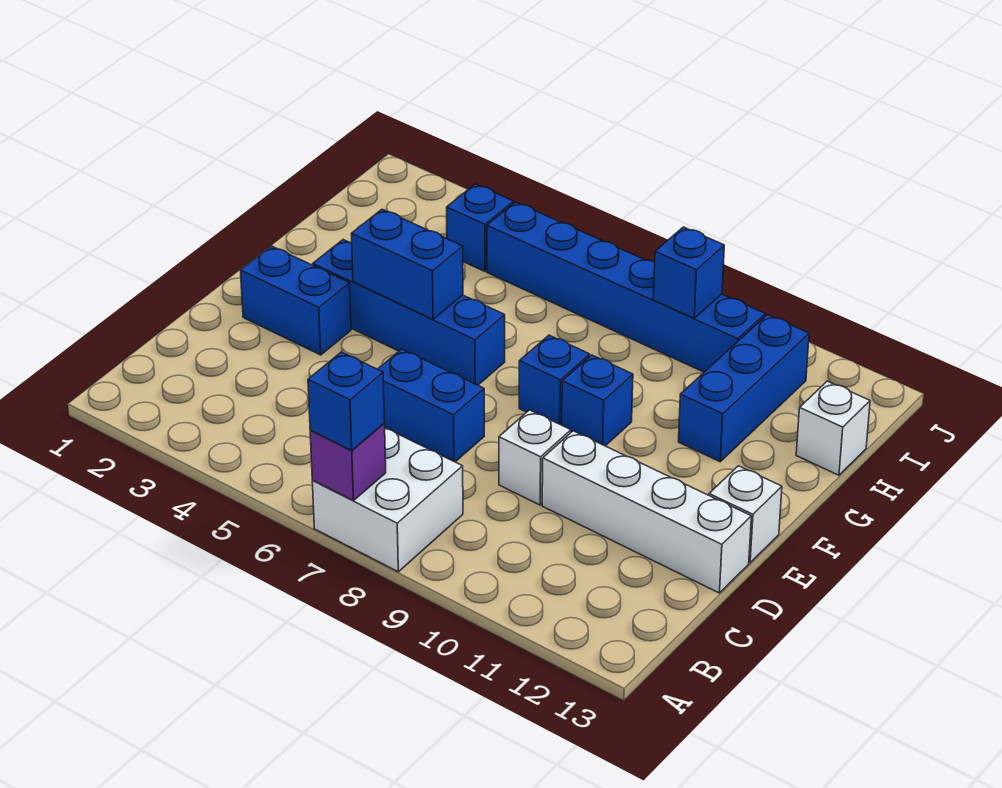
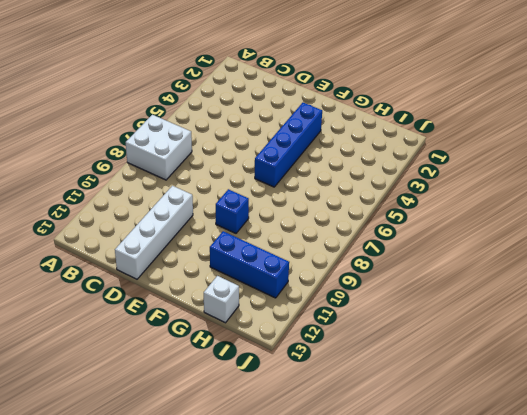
none -> blue 1x2 brick [378,349,484,462]
none -> white 1x1 brick [499,410,571,505]
none -> blue 1x2 brick [240,246,351,355]

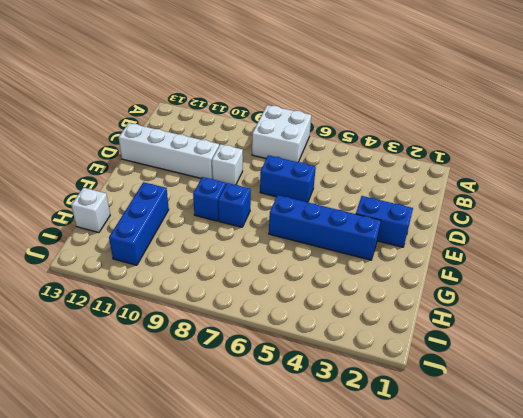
none -> white 1x1 brick [709,466,782,563]
none -> blue 1x1 brick [447,184,513,271]
none -> blue 1x6 brick [487,202,765,372]

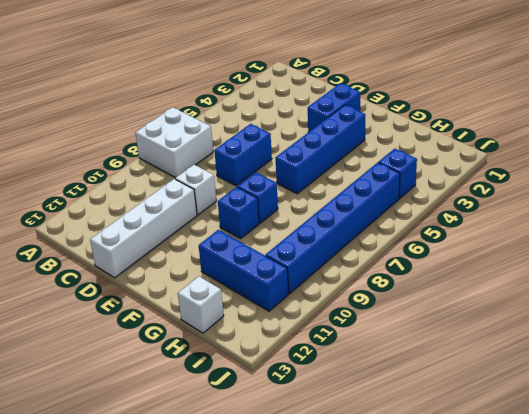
none -> white 1x1 brick [709,466,782,563]
none -> purple 1x1 brick [310,424,386,501]
none -> blue 1x2 brick [351,209,463,319]

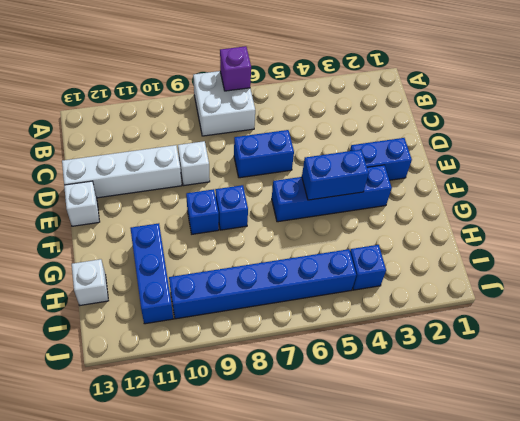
none -> blue 1x1 brick [653,227,724,318]
none -> blue 1x1 brick [308,352,385,450]

